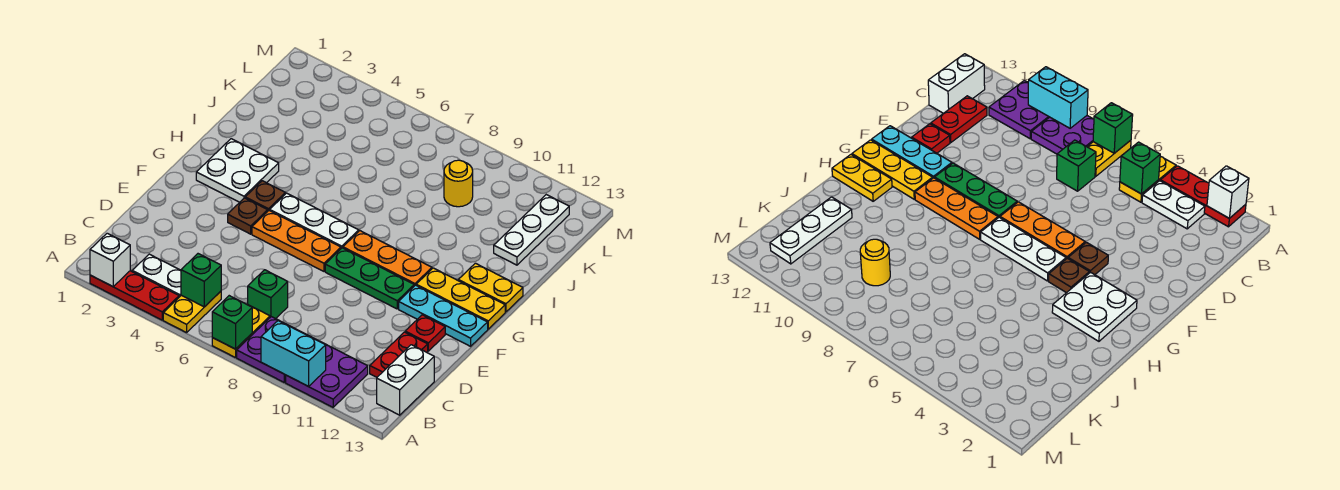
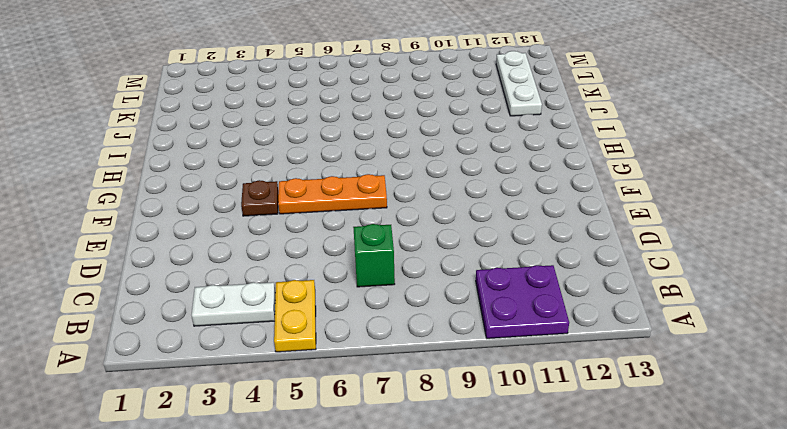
none -> red 1x3 plate [90,271,179,320]
none -> yellow 1x2 plate [212,304,270,358]
none -> purple 2x2 plate [237,317,319,382]

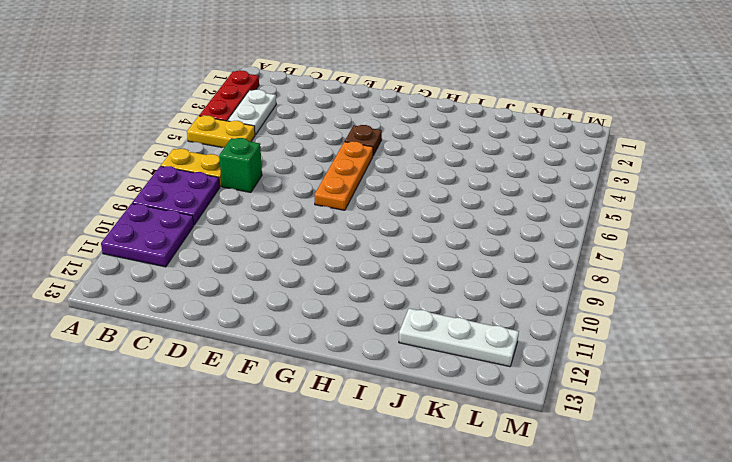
none -> white 1x2 brick [377,345,434,415]
none -> red 1x2 plate [370,332,428,377]
none -> red 1x1 plate [405,315,445,351]

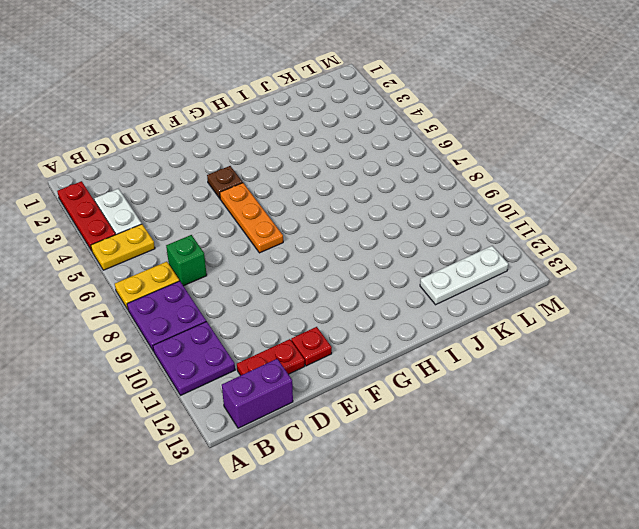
purple 1x2 brick [222,359,293,428] -> white 1x2 brick [377,345,434,415]
none -> green 1x3 plate [325,248,414,309]
none -> cyan 1x3 plate [399,285,488,346]
none -> white 2x2 plate [196,139,279,202]

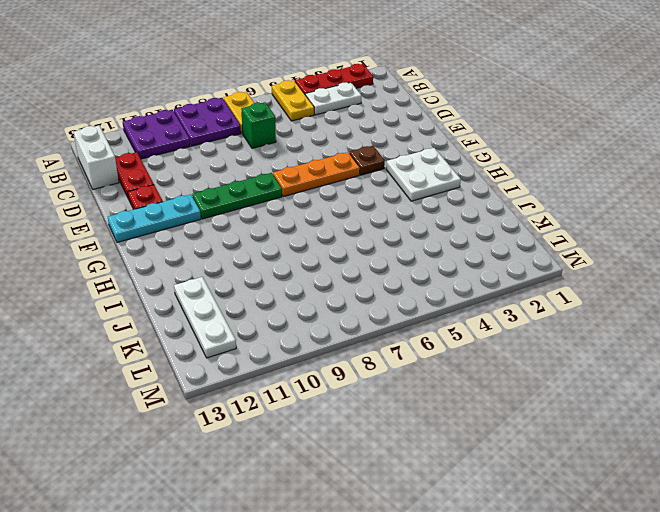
none -> brown 1x1 plate [245,181,285,211]
none -> white 1x3 plate [270,193,359,248]
none -> orange 1x3 plate [343,231,432,286]

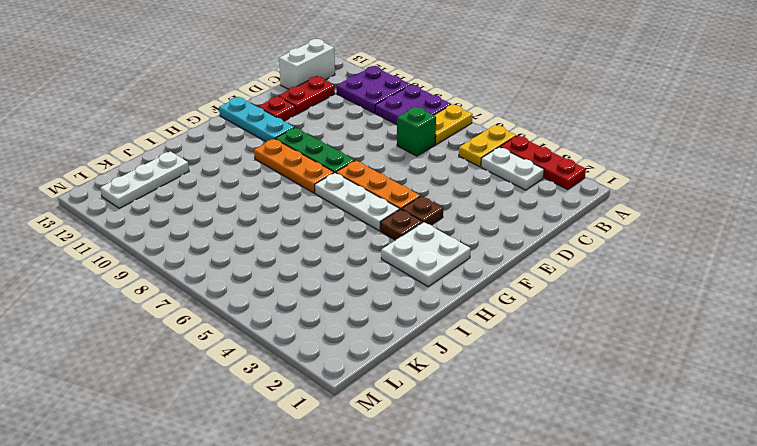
none -> yellow 1x3 plate [416,268,505,329]
none -> yellow 1x2 plate [458,263,523,312]
none -> yellow 1x1 round brick [444,160,473,207]

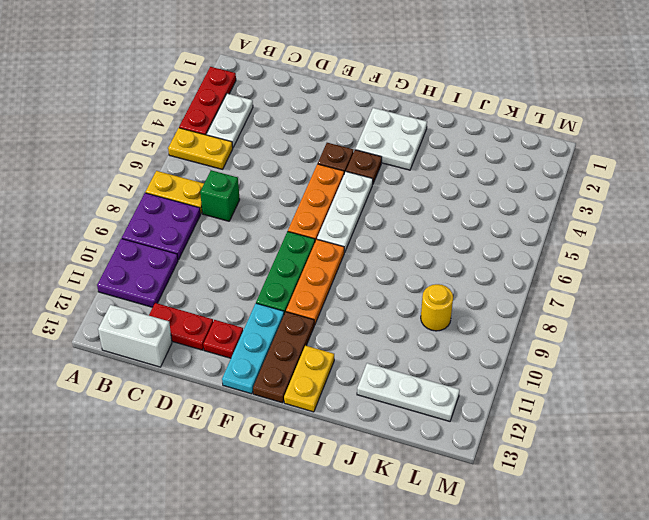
brown 1x3 plate [253,312,314,403] -> yellow 1x3 plate [416,268,505,329]
none -> white 1x1 brick [90,233,130,287]
none -> green 1x1 brick [212,296,252,349]
none -> cyan 1x2 brick [261,321,326,386]

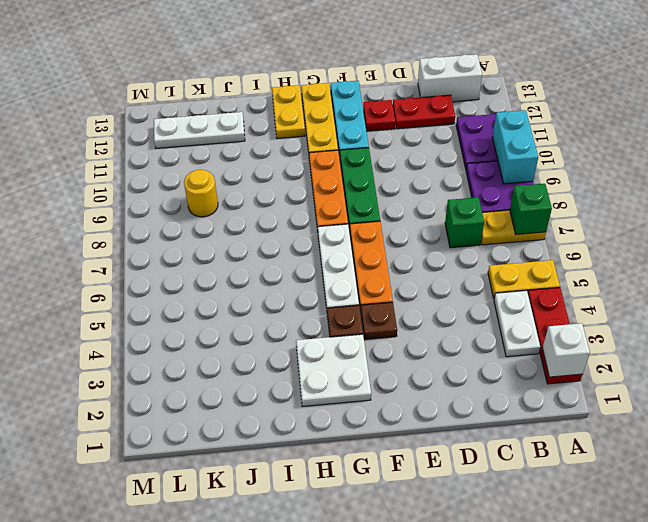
none -> green 1x1 brick [181,254,221,307]

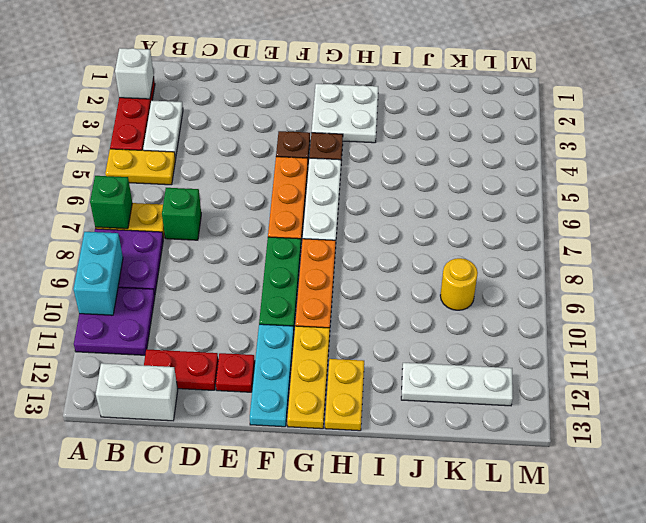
none -> green 1x1 brick [181,254,221,307]

